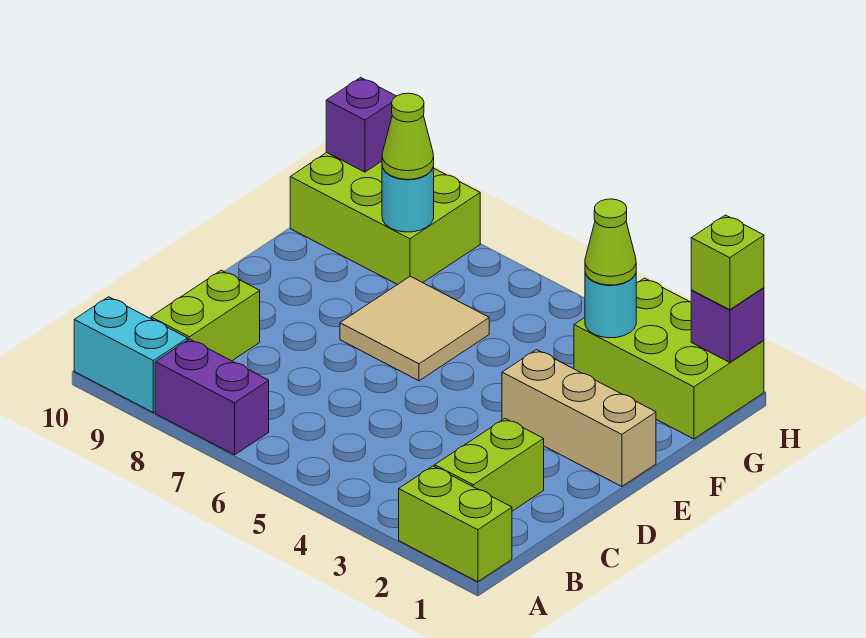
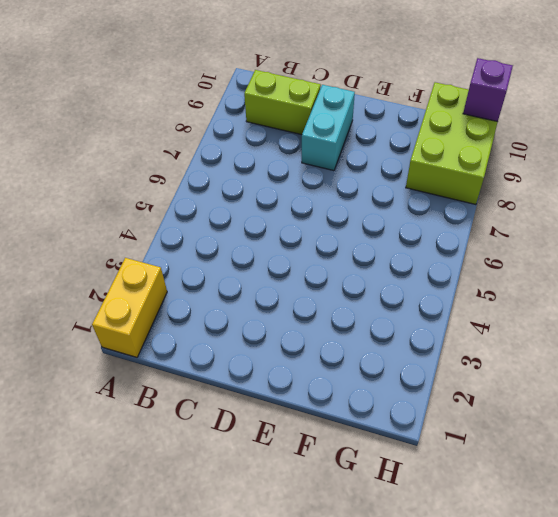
yellow 1x2 brick [92,258,167,357] -> lime 1x2 brick [399,466,512,582]
cyan 1x2 brick [302,85,355,171] -> cyan 1x2 brick moved to [74,297,188,413]
none -> purple 1x2 brick [155,339,269,455]
none -> lime 1x2 brick [435,419,544,511]
none -> tan 1x3 brick [502,350,656,487]

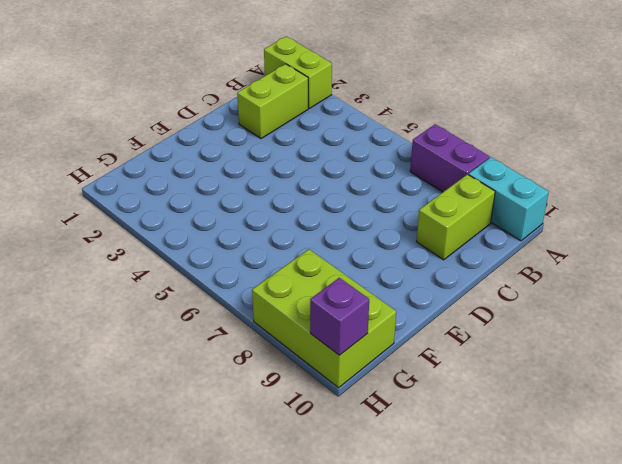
none -> tan 1x3 brick [502,350,656,487]
none -> tan 2x2 tile [340,276,489,381]
none -> lime 2x3 brick [574,278,764,439]

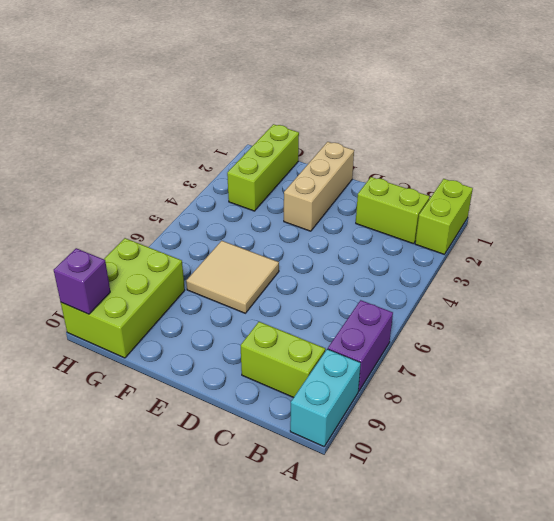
lime 1x3 brick [227,124,299,211] -> lime 2x3 brick [574,278,764,439]
none -> cyan 1x1 round brick [585,273,636,338]
none -> cyan 1x1 round brick [382,167,434,232]
none -> purple 1x1 brick [691,288,764,362]

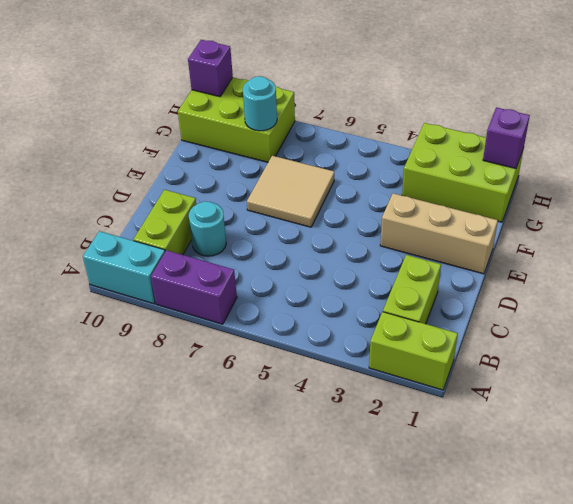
cyan 1x1 round brick [189,201,226,256] -> cyan 1x1 round brick moved to [585,273,636,338]
none -> lime 1x1 cone [585,199,636,285]
none -> lime 1x1 cone [382,93,434,179]
none -> lime 1x1 brick [691,215,764,310]

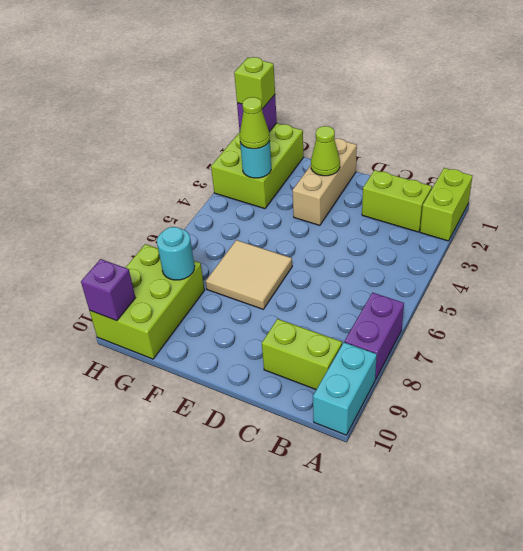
lime 1x1 cone [311,126,340,176] -> lime 1x1 cone moved to [382,93,434,179]

